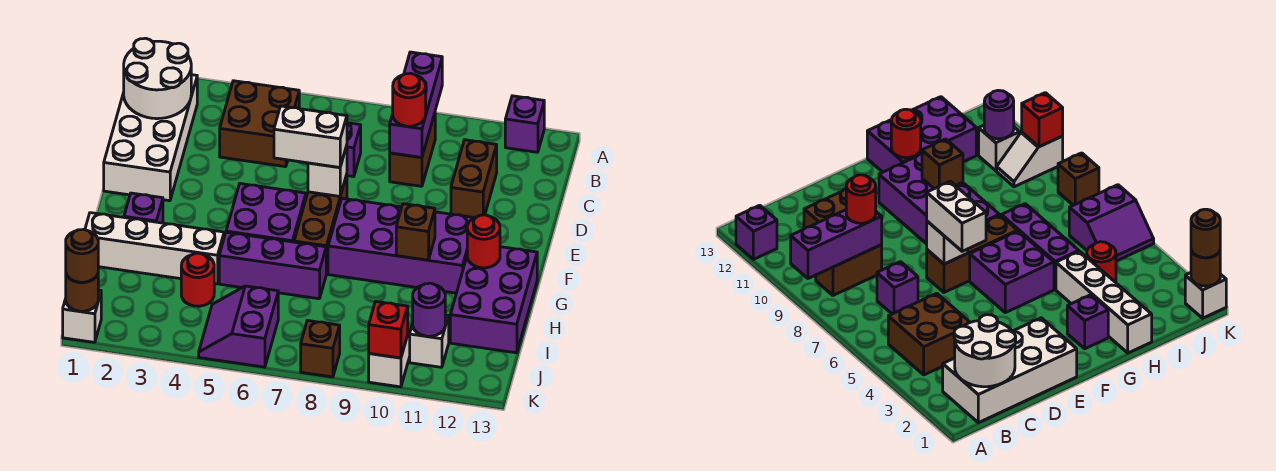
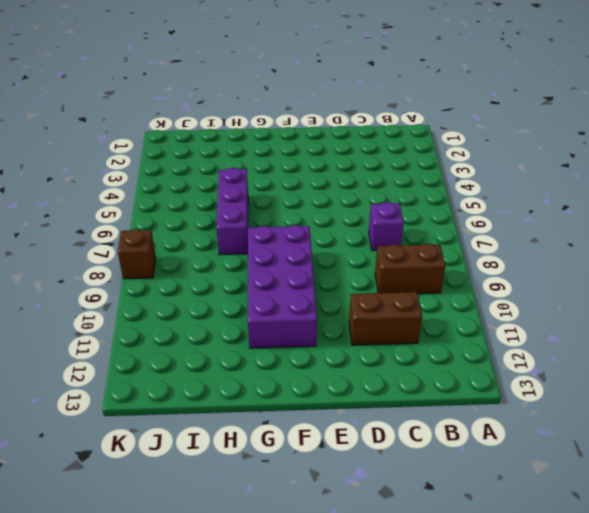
none -> purple 1x1 brick [505,96,544,152]
none -> white 2x4 brick [104,75,197,201]
none -> brown 2x2 brick [220,81,299,167]
none -> brown 1x3 brick [294,174,347,274]

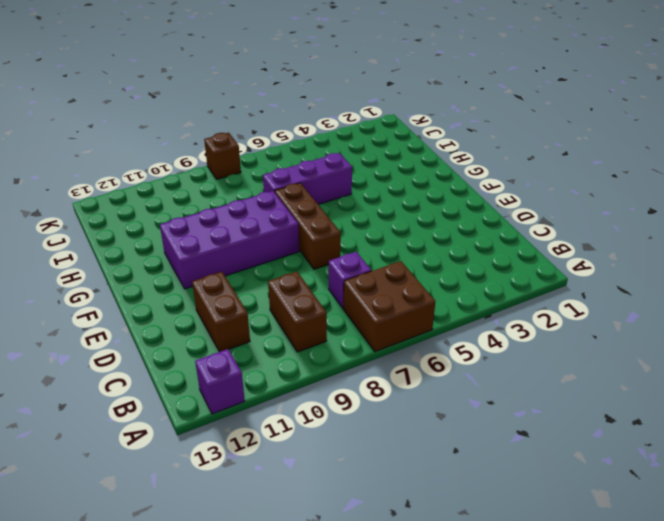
brown 2x2 brick [344,261,435,352] -> brown 2x2 brick moved to [220,81,299,167]
none -> white 2x4 brick [104,75,197,201]
none -> purple 2x2 brick [226,184,306,242]
none -> purple 1x1 brick [124,193,163,223]
none -> purple 2x3 brick [450,247,537,353]

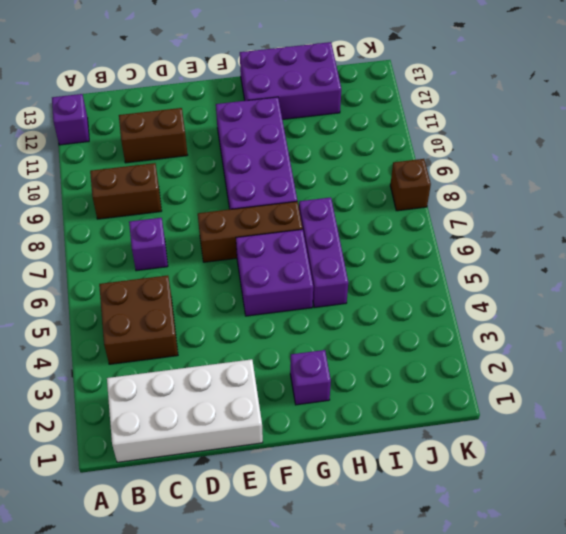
none -> white 1x4 brick [85,213,224,284]
none -> red 1x1 round brick [181,253,214,306]
none -> purple 2x2 slope [199,286,278,367]
none -> white 1x2 slope [369,333,410,387]

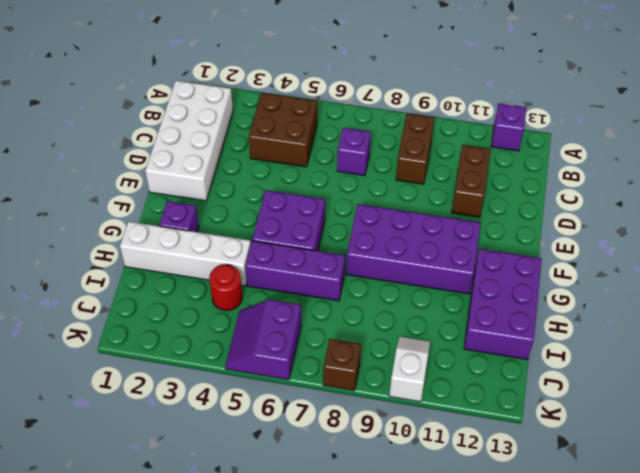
none -> brown 1x3 brick [294,174,347,274]
none -> white 1x1 brick [410,315,449,367]
none -> white 1x1 brick [63,290,101,342]
none -> purple 1x3 brick [390,52,442,157]

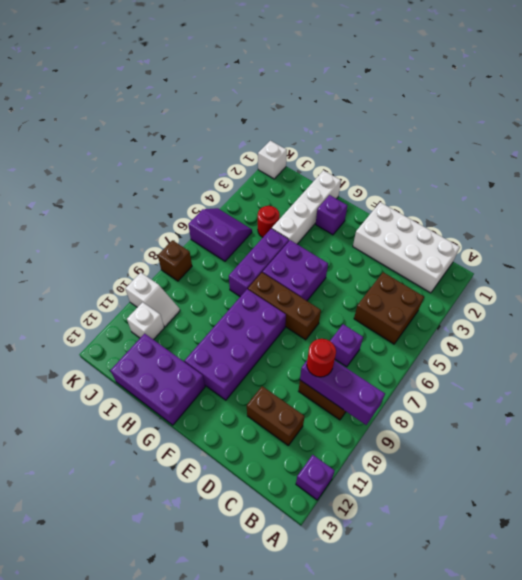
none -> white 2x2 round brick [124,38,191,119]
none -> white 1x1 brick [308,145,347,196]
none -> brown 1x1 brick [396,204,435,260]
none -> red 1x1 round brick [467,215,500,268]

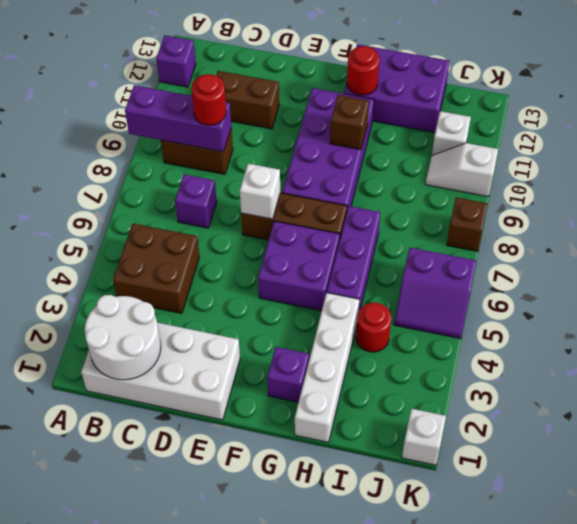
none -> purple 1x1 round brick [413,283,445,336]
none -> brown 1x1 round brick [66,274,98,311]
none -> red 1x1 brick [369,301,408,358]
none -> white 1x2 brick [274,106,347,167]

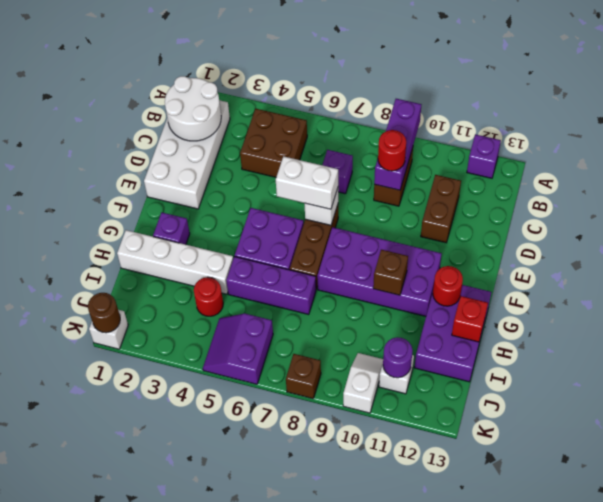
red 1x1 brick [452,296,488,342] -> red 1x1 brick moved to [369,301,408,358]
none -> brown 1x1 round brick [66,229,98,282]

